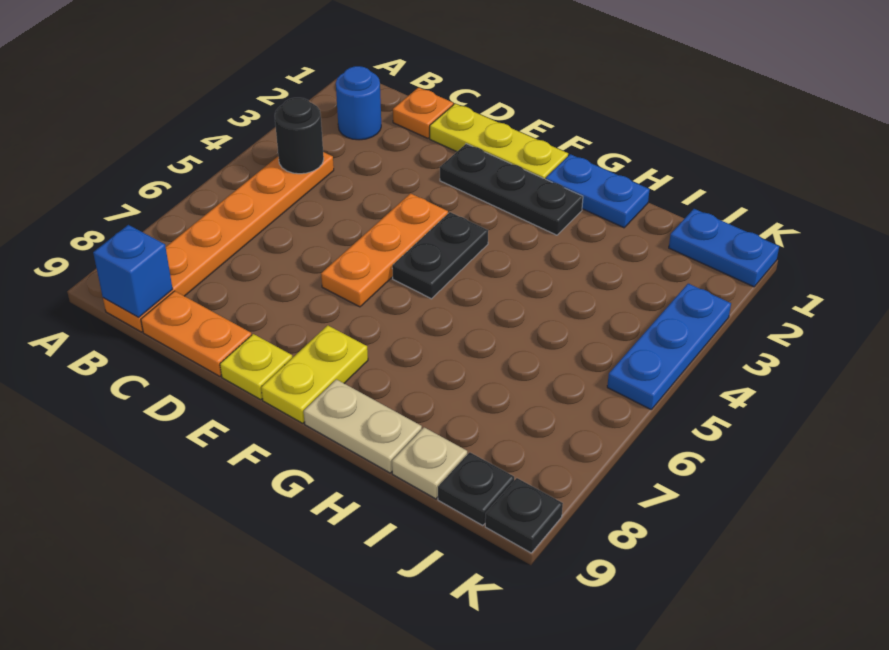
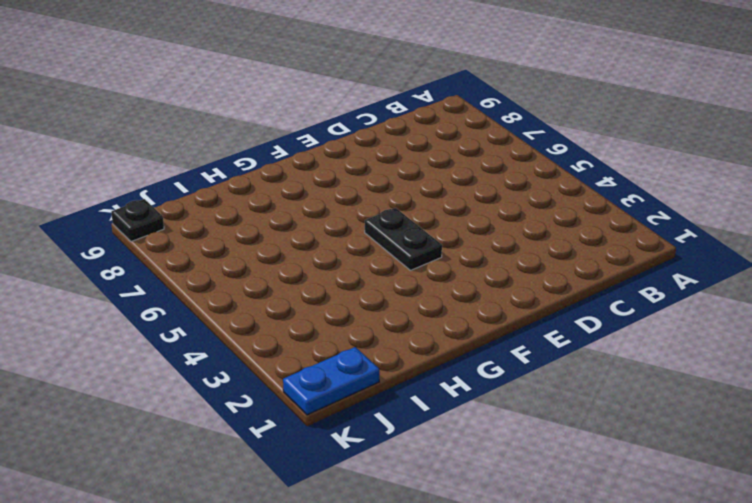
none -> blue 1x1 round brick [336,66,381,140]
none -> orange 1x6 plate [103,152,334,332]
none -> orange 1x1 plate [393,88,453,138]

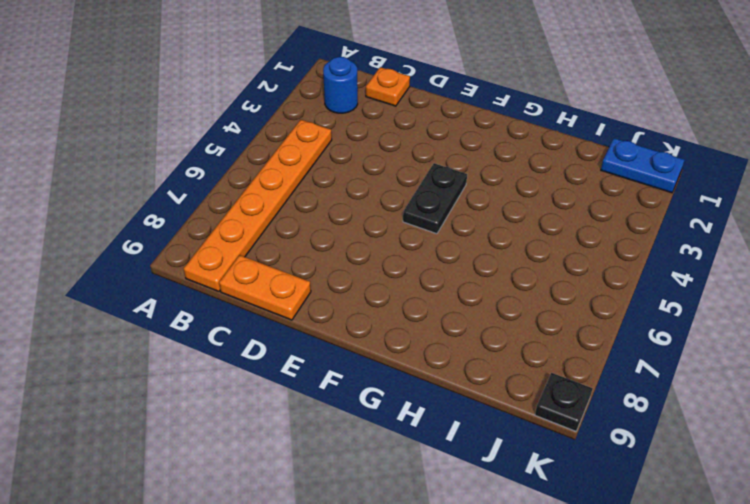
none -> yellow 1x3 plate [430,104,568,179]
none -> black 1x3 plate [440,144,583,235]
none -> orange 1x3 plate [321,193,448,307]

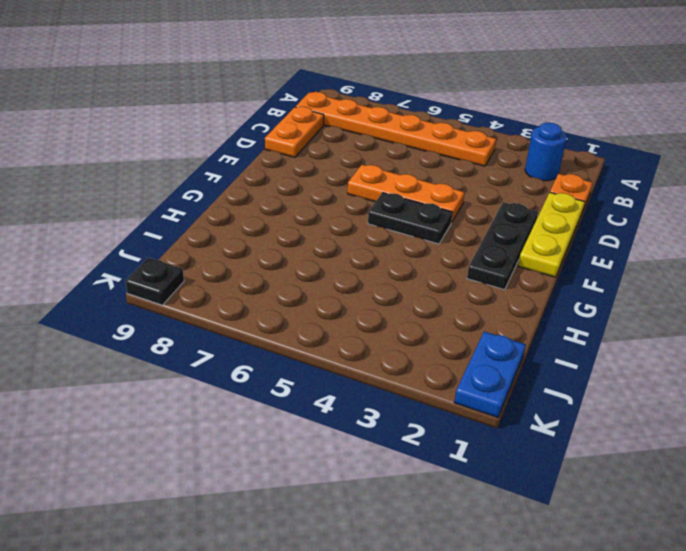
none -> yellow 1x1 plate [220,334,292,399]
none -> yellow 1x2 plate [261,325,368,423]
none -> blue 1x2 plate [546,154,650,228]

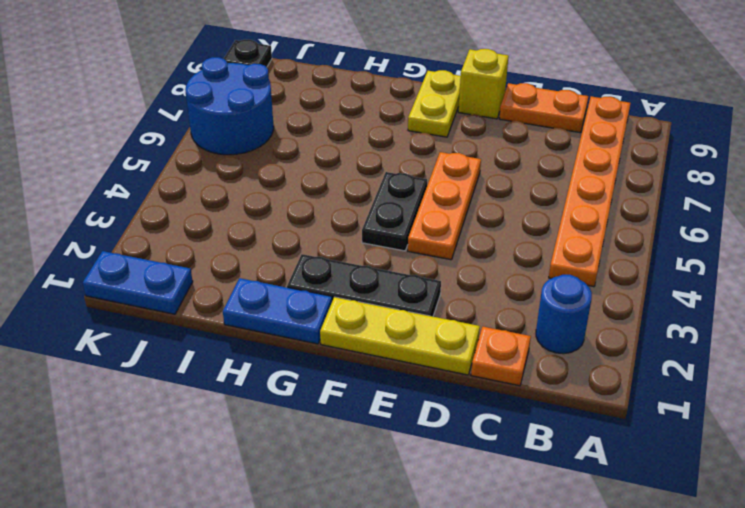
yellow 1x1 brick [458,49,509,119] -> yellow 1x1 plate [220,334,292,399]
blue 2x2 round brick [185,57,274,155] -> none
none -> tan 1x2 plate [304,379,422,473]
none -> tan 1x1 plate [392,427,467,499]
none -> black 1x1 plate [438,452,514,526]

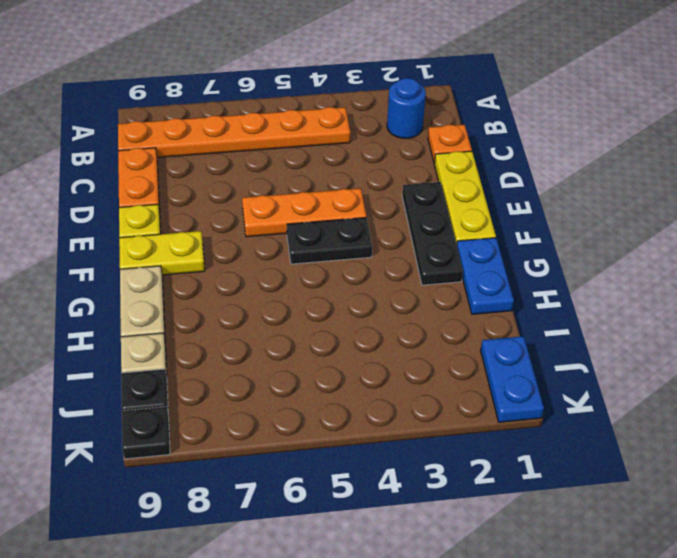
none -> blue 1x3 plate [607,284,731,409]
none -> black 1x1 round brick [275,98,324,174]
none -> blue 1x1 brick [93,225,173,317]

